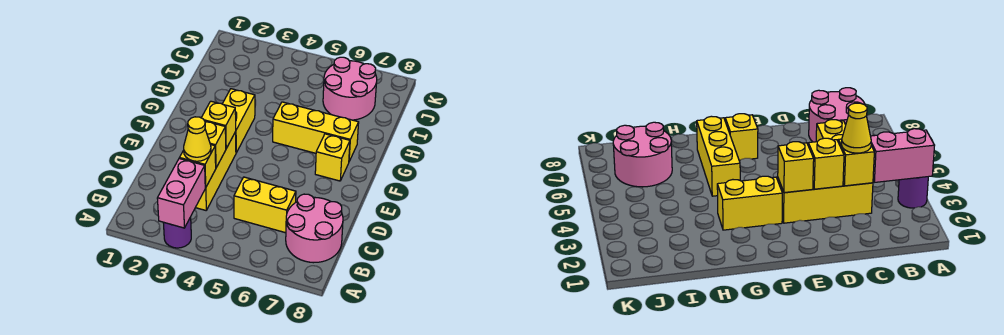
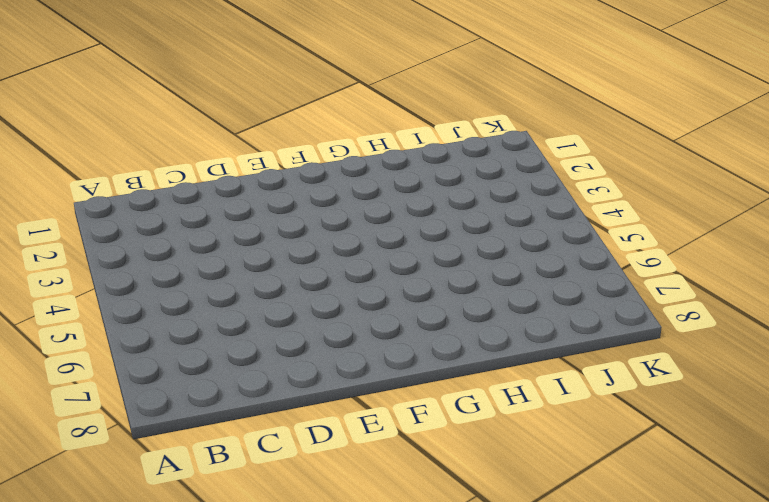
none -> purple 1x1 round brick [163,217,191,248]
none -> pink 2x2 round brick [286,194,343,263]
none -> yellow 1x3 brick [196,132,236,210]

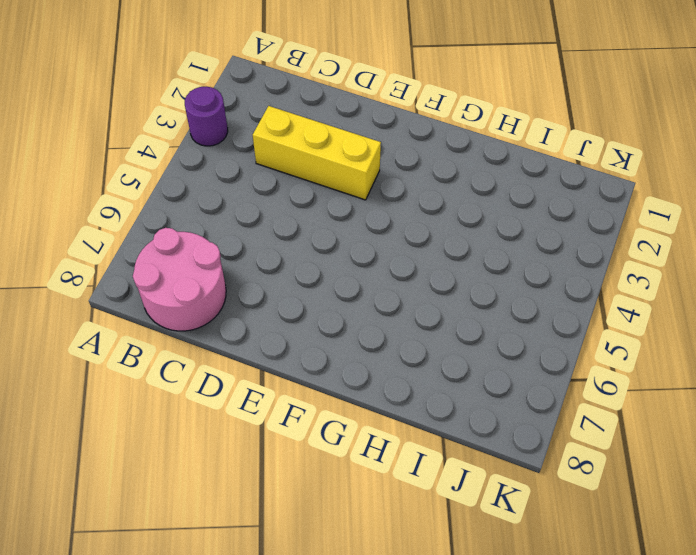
none -> yellow 1x2 brick [234,177,296,233]
none -> yellow 1x2 brick [223,89,255,153]
none -> yellow 1x1 brick [315,134,350,181]

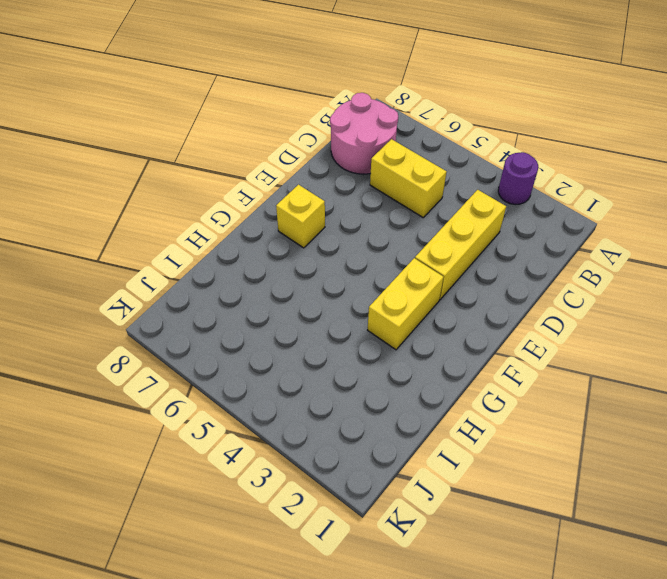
none -> yellow 1x3 brick [273,102,359,161]
none -> pink 2x2 round brick [323,57,377,120]
none -> pink 1x2 brick [157,158,206,228]

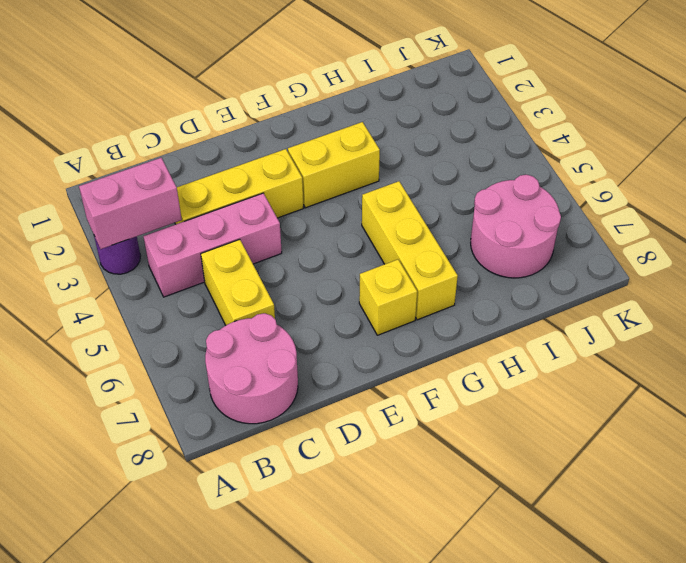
pink 1x3 brick [143,193,282,297] -> none
none -> yellow 1x1 brick [180,145,216,187]
none -> yellow 1x1 brick [205,121,226,167]
none -> yellow 1x1 brick [201,101,236,148]

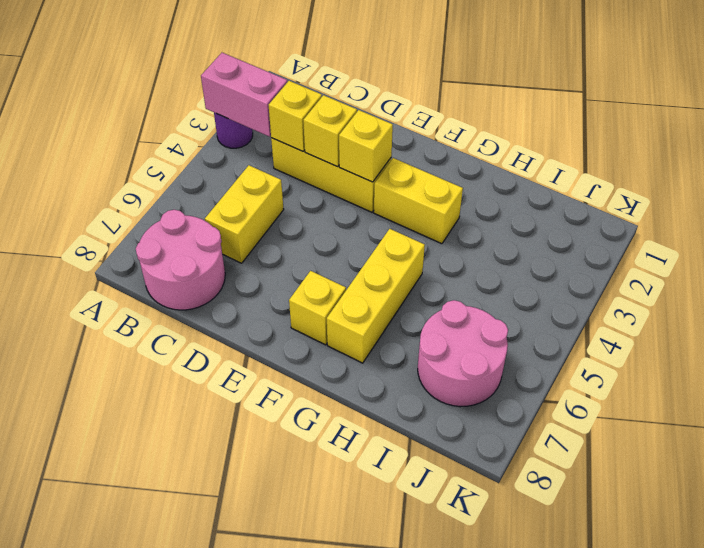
none -> yellow 1x1 cone [184,117,211,161]

